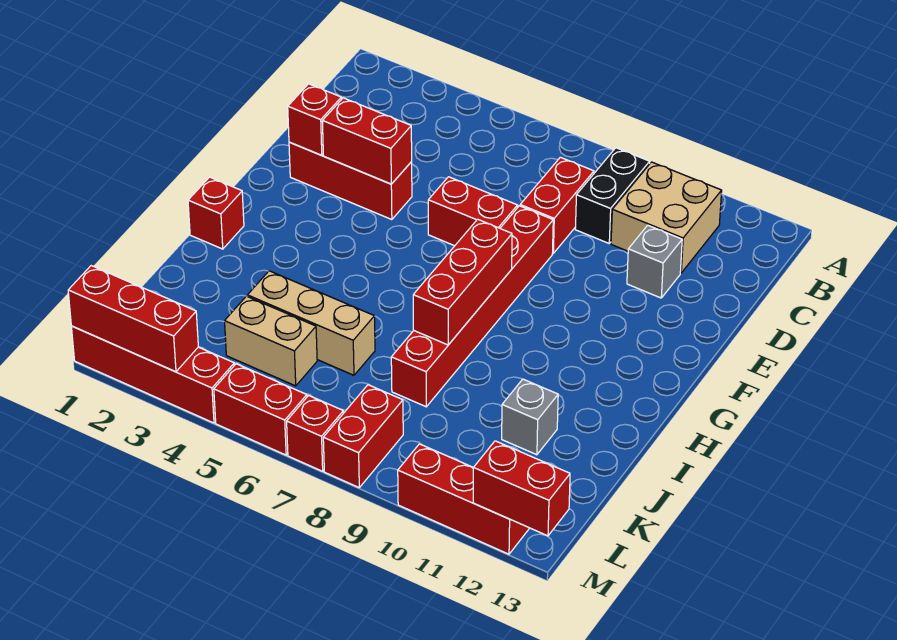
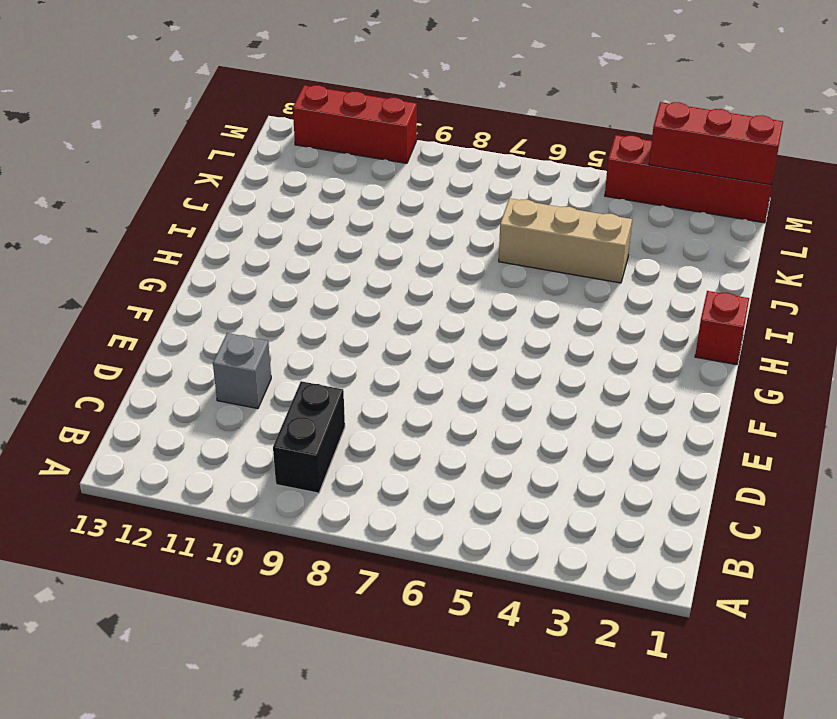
none -> tan 2x2 brick [611,162,722,273]
none -> red 1x2 brick [520,157,594,253]
none -> red 1x3 brick [289,142,412,220]

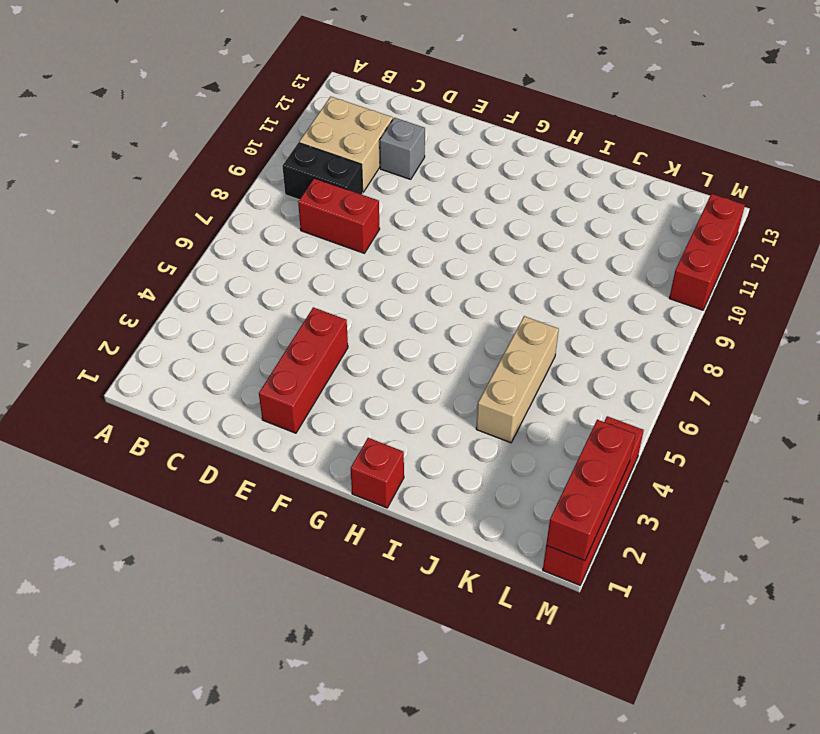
none -> red 1x2 brick [428,177,518,246]
none -> red 1x6 brick [391,206,553,407]
none -> grey 1x1 brick [502,379,558,455]

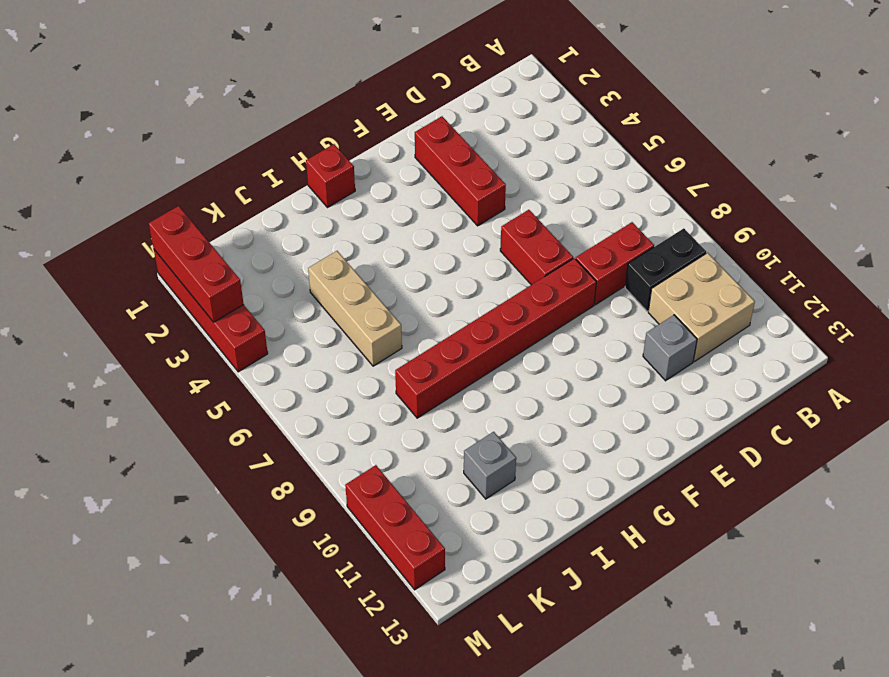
none -> tan 1x2 brick [225,296,317,386]
none -> red 1x2 brick [323,385,403,487]
none -> red 1x2 brick [214,364,307,455]

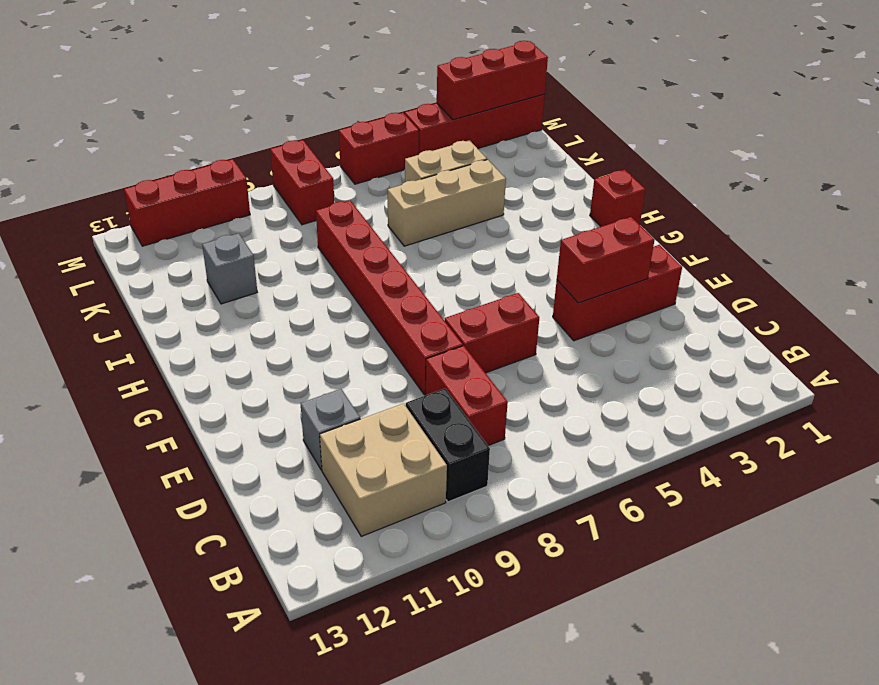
none -> red 1x1 brick [287,395,343,471]
none -> red 1x1 brick [288,84,341,155]
none -> red 1x3 brick [413,219,512,345]

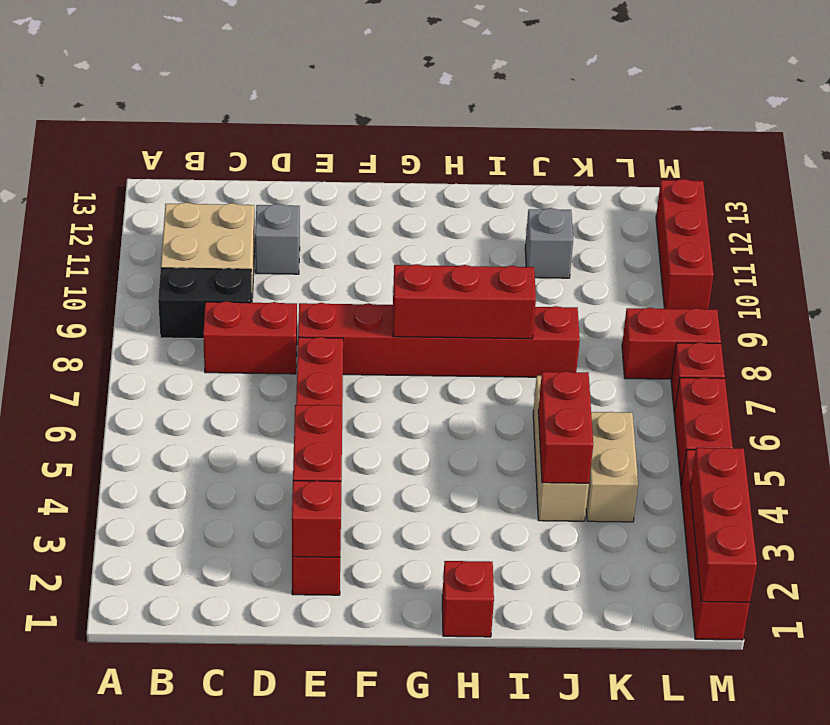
red 1x2 brick [538,371,593,483] -> red 1x2 brick moved to [473,441,570,536]

